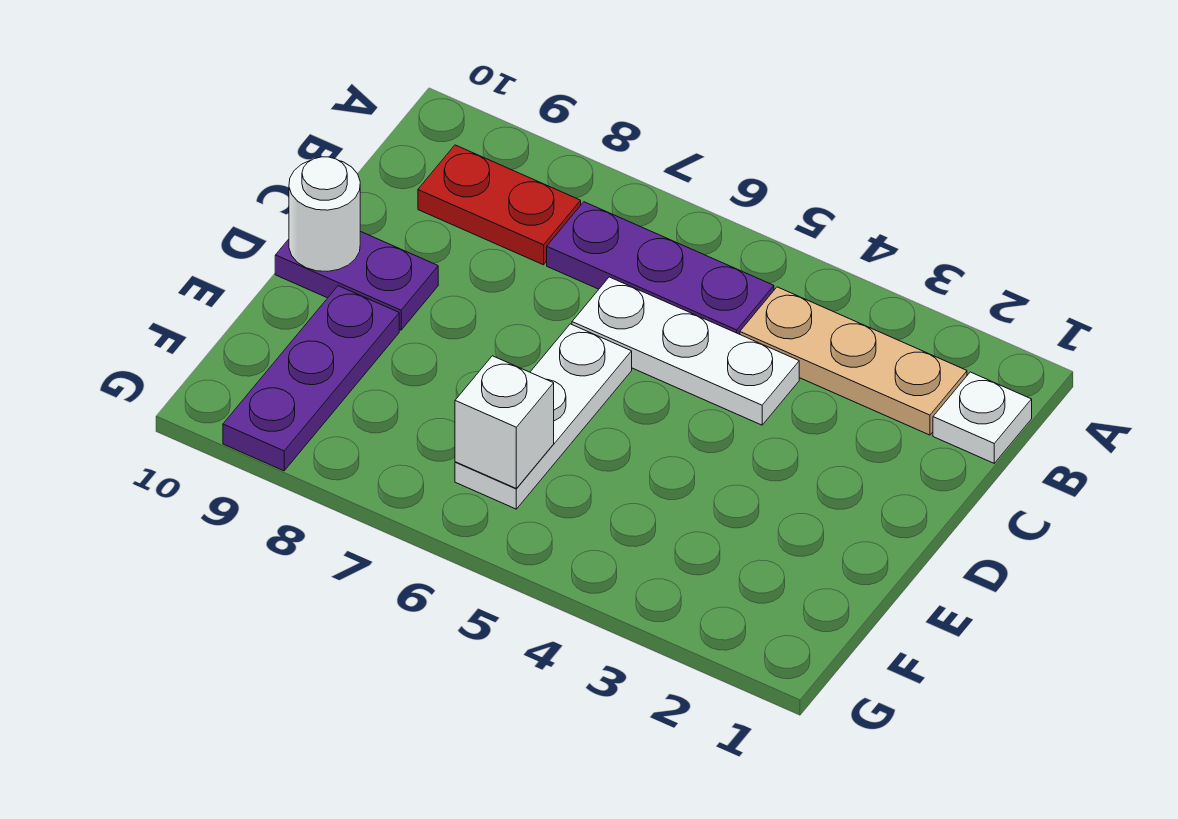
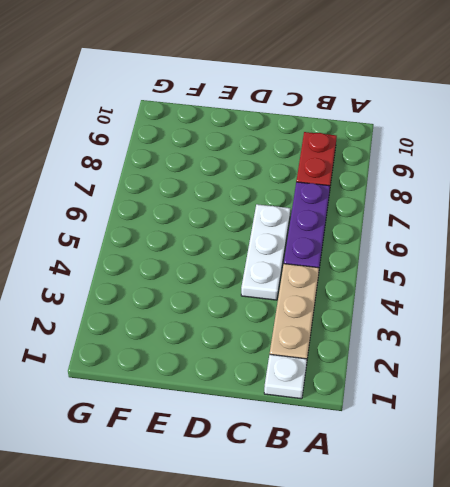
none -> white 1x3 plate [455,324,632,509]
none -> purple 1x2 plate [275,231,438,330]

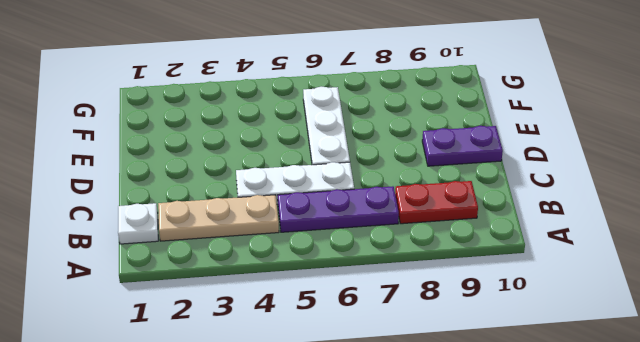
none -> purple 1x3 plate [223,286,399,471]
none -> white 1x1 round brick [289,157,360,271]

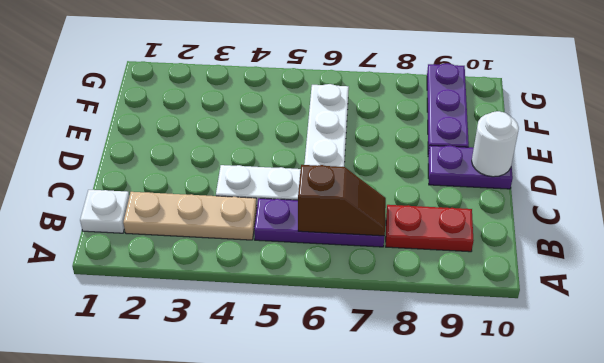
brown 1x2 slope [298,165,386,236] -> none
none -> white 1x1 brick [455,356,554,488]

